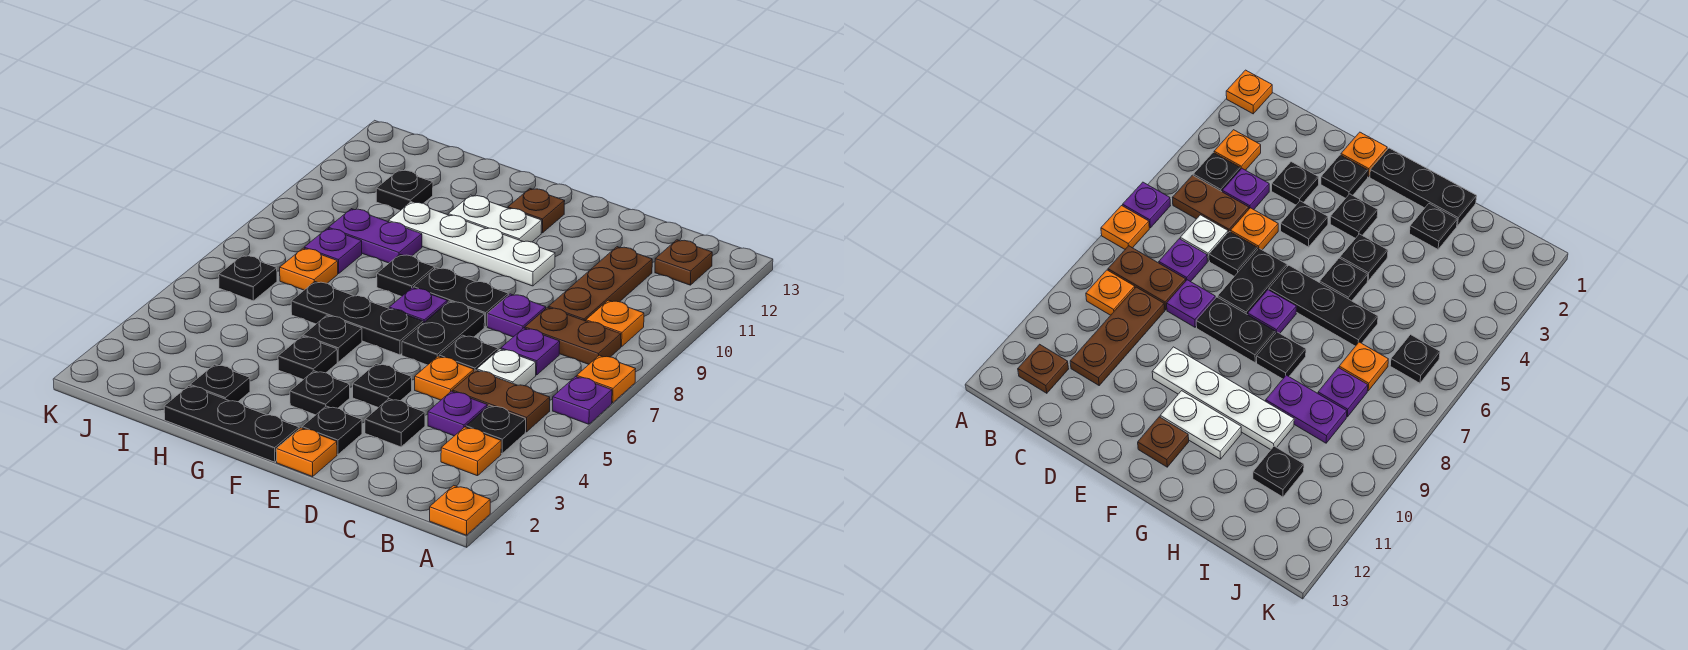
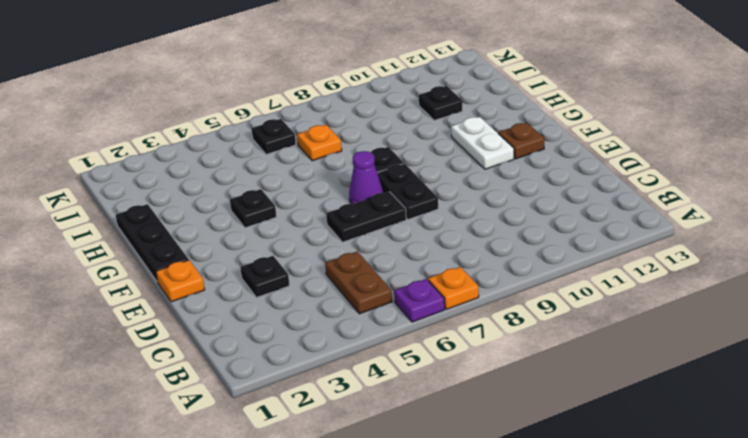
purple 1x1 cone [349,151,383,204] -> purple 1x1 plate [389,288,447,323]
none -> orange 1x1 plate [430,485,490,535]
none -> orange 1x1 plate [441,427,501,476]
none -> black 1x1 plate [466,405,526,454]
none -> brown 1x2 plate [525,307,621,364]

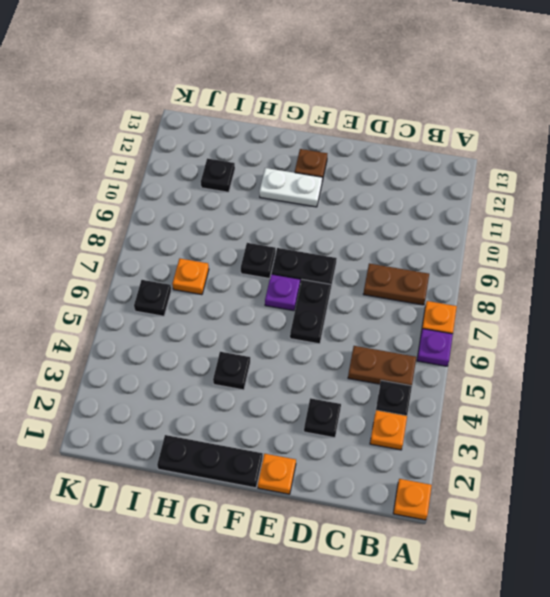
none -> orange 1x1 plate [586,300,644,347]
none -> brown 1x1 plate [655,240,712,285]
none -> purple 1x1 plate [428,391,487,436]
none -> white 1x1 plate [477,349,536,386]

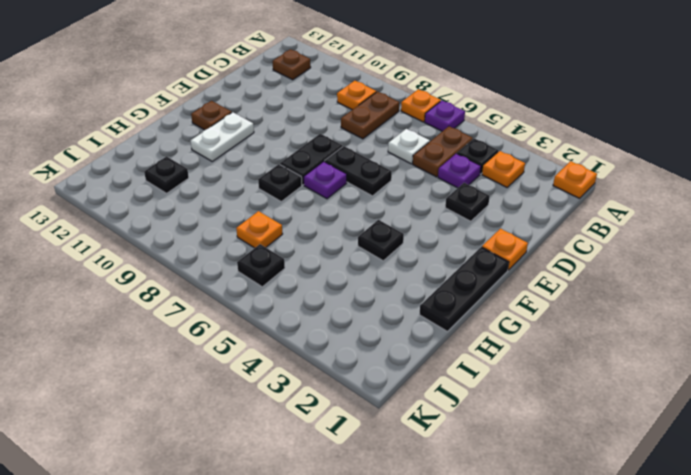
none -> purple 1x1 plate [501,328,560,375]
none -> brown 1x3 plate [549,247,652,321]
none -> orange 1x1 plate [415,356,474,400]
none -> black 1x1 plate [439,335,498,371]

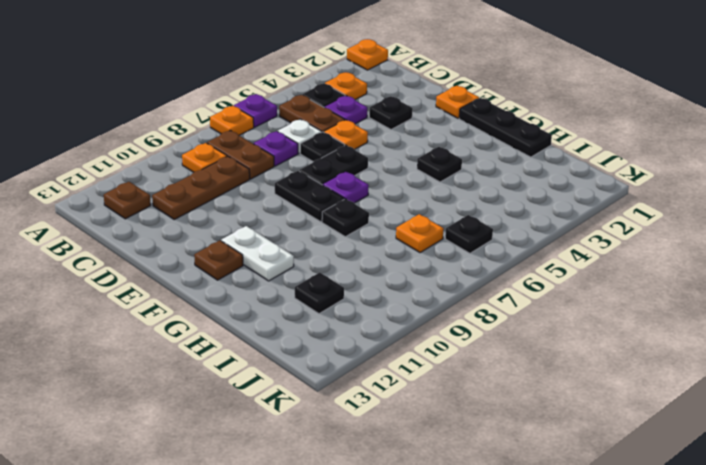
none -> purple 1x1 plate [487,294,546,337]
none -> black 1x1 plate [302,406,362,454]
none -> black 1x1 plate [353,364,412,408]
none -> white 1x4 plate [389,202,555,286]

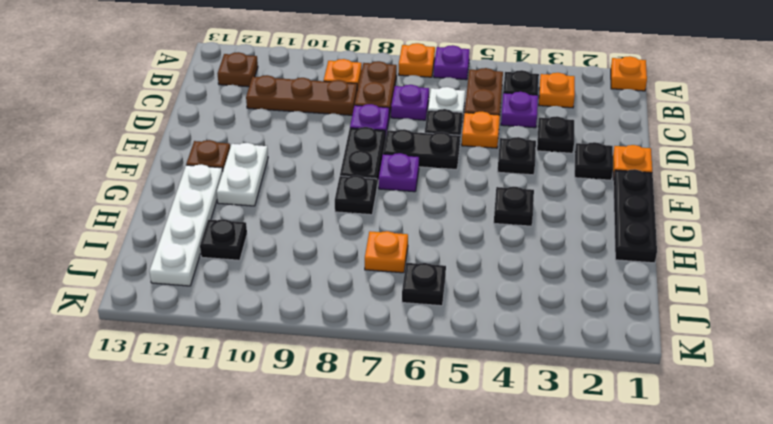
white 1x4 plate [149,164,223,286] -> white 1x4 plate moved to [389,202,555,286]
none -> black 1x1 plate [290,371,350,415]
none -> black 1x3 plate [291,282,423,355]
none -> black 1x1 plate [303,315,362,362]
none -> black 1x1 plate [190,364,250,402]

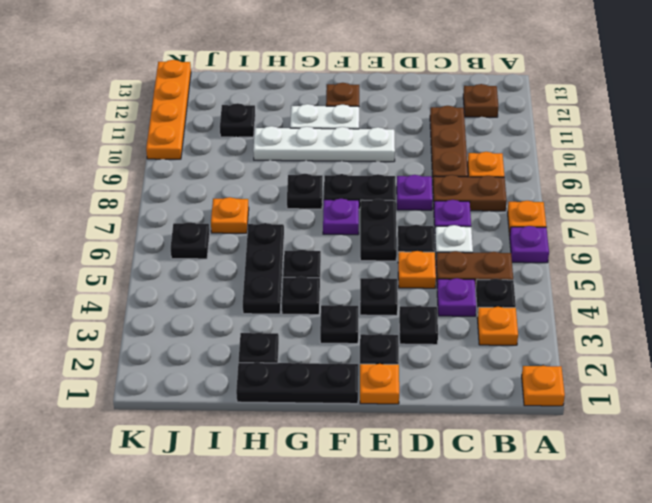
black 1x3 plate [243,223,284,314] -> black 1x3 plate turned to [291,282,423,355]
orange 1x4 plate [146,60,191,159] -> none
none -> purple 1x2 plate [328,209,422,263]
none -> purple 1x1 plate [304,228,362,274]

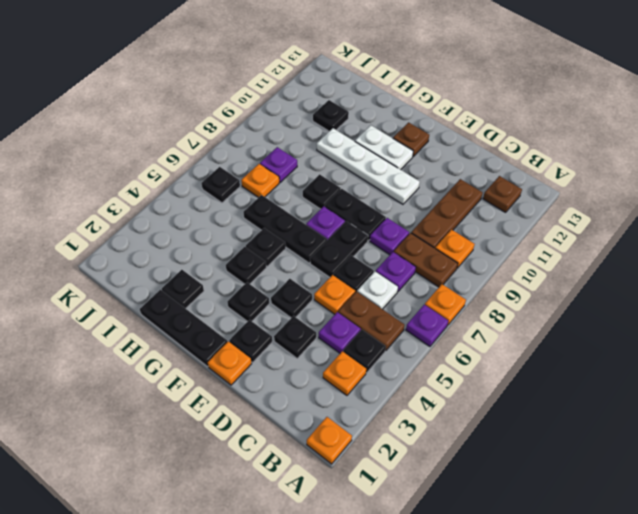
none -> purple 1x2 plate [328,209,422,263]

